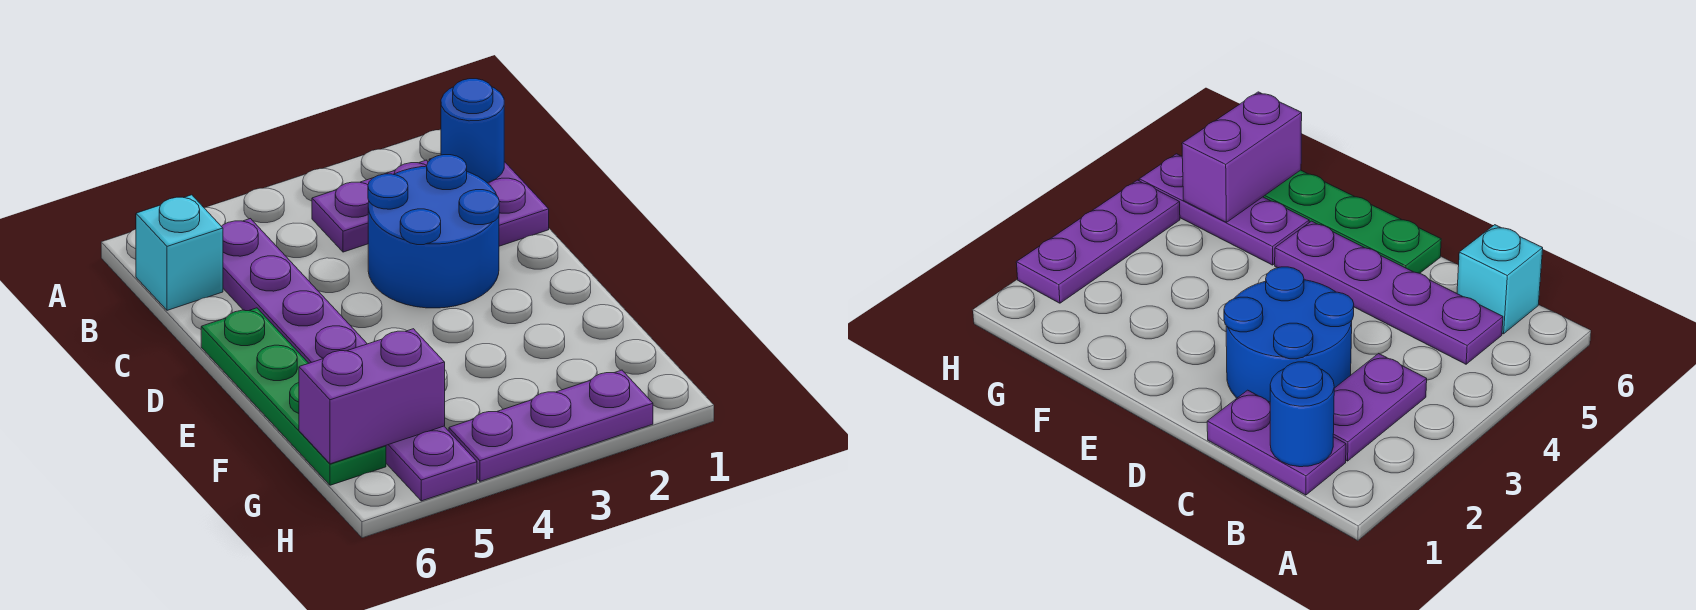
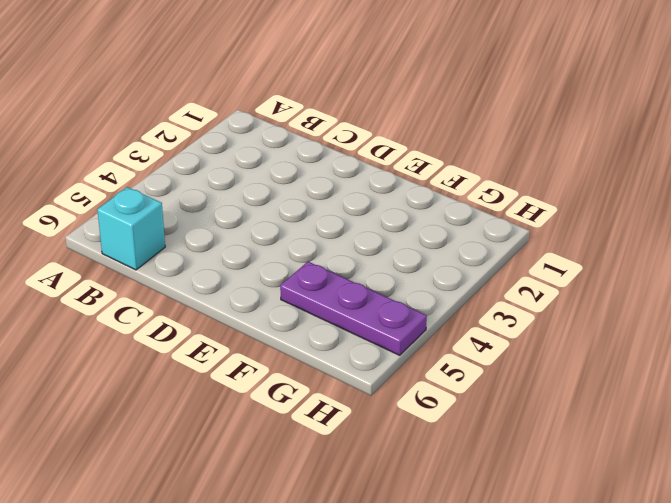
none -> purple 1x2 plate [429,159,549,246]
none -> purple 1x2 plate [312,160,428,252]

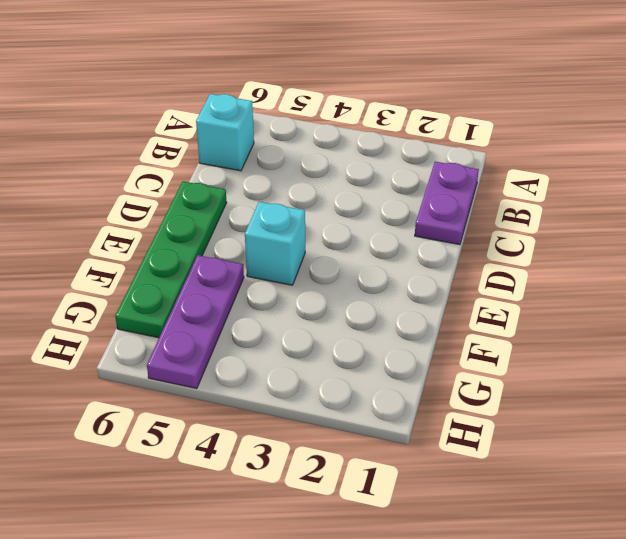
cyan 1x1 brick [245,202,305,285] -> none
none -> purple 1x2 plate [312,160,428,252]
none -> purple 1x4 plate [221,219,367,363]

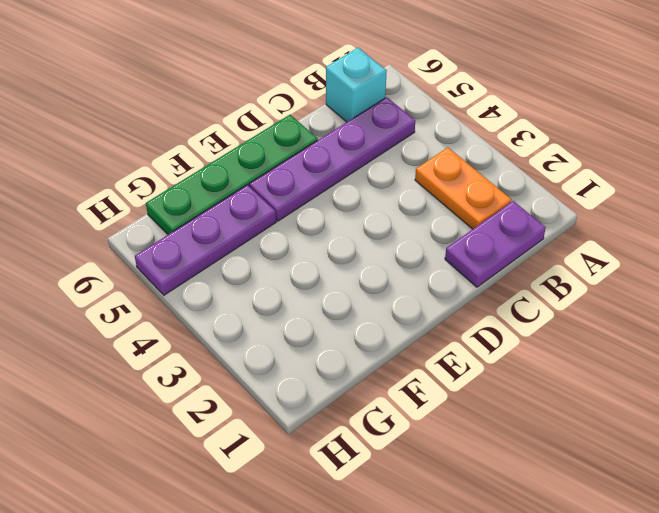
orange 1x2 plate [415,148,511,229] -> purple 1x2 plate [312,160,428,252]
none -> blue 2x2 round brick [368,155,499,308]
none -> purple 1x3 plate [449,370,653,481]

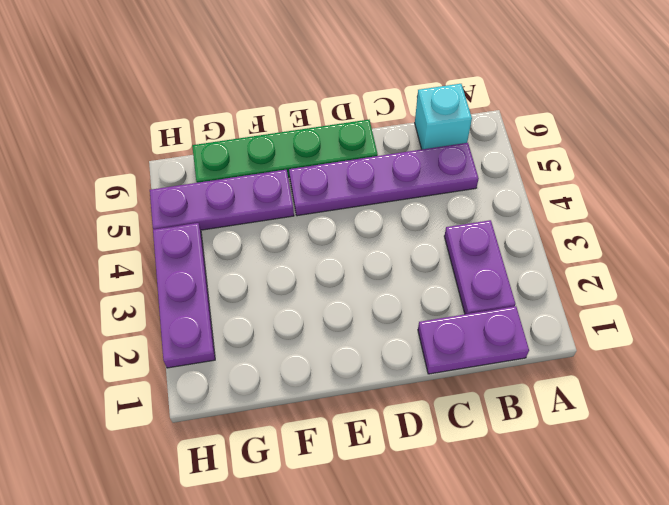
none -> blue 2x2 round brick [368,155,499,308]
none -> blue 1x1 round brick [441,79,504,183]

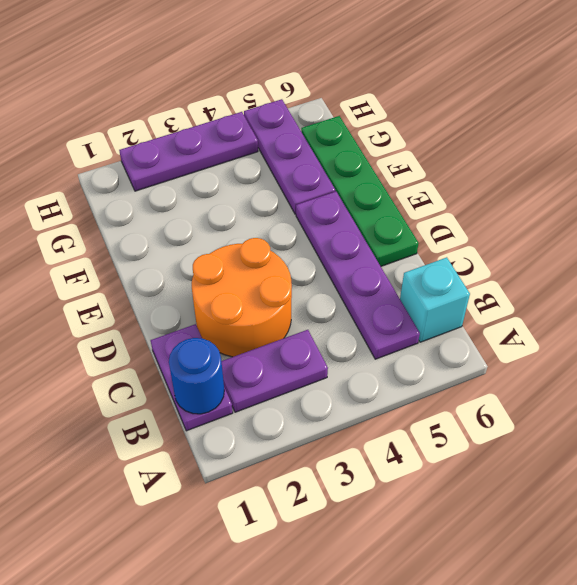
orange 2x2 round brick [192,238,292,357] -> blue 2x2 round brick [368,155,499,308]
none -> purple 1x2 brick [299,329,445,464]

